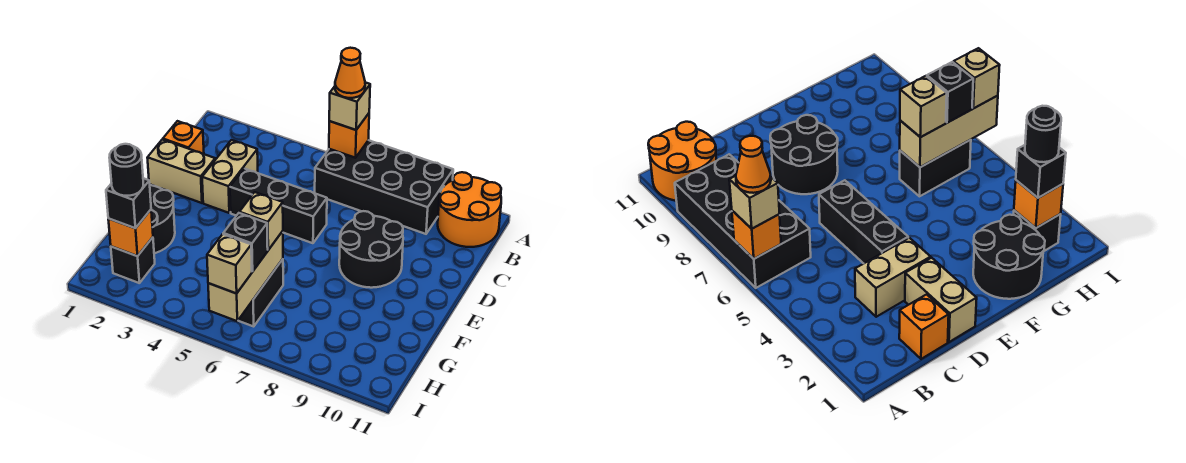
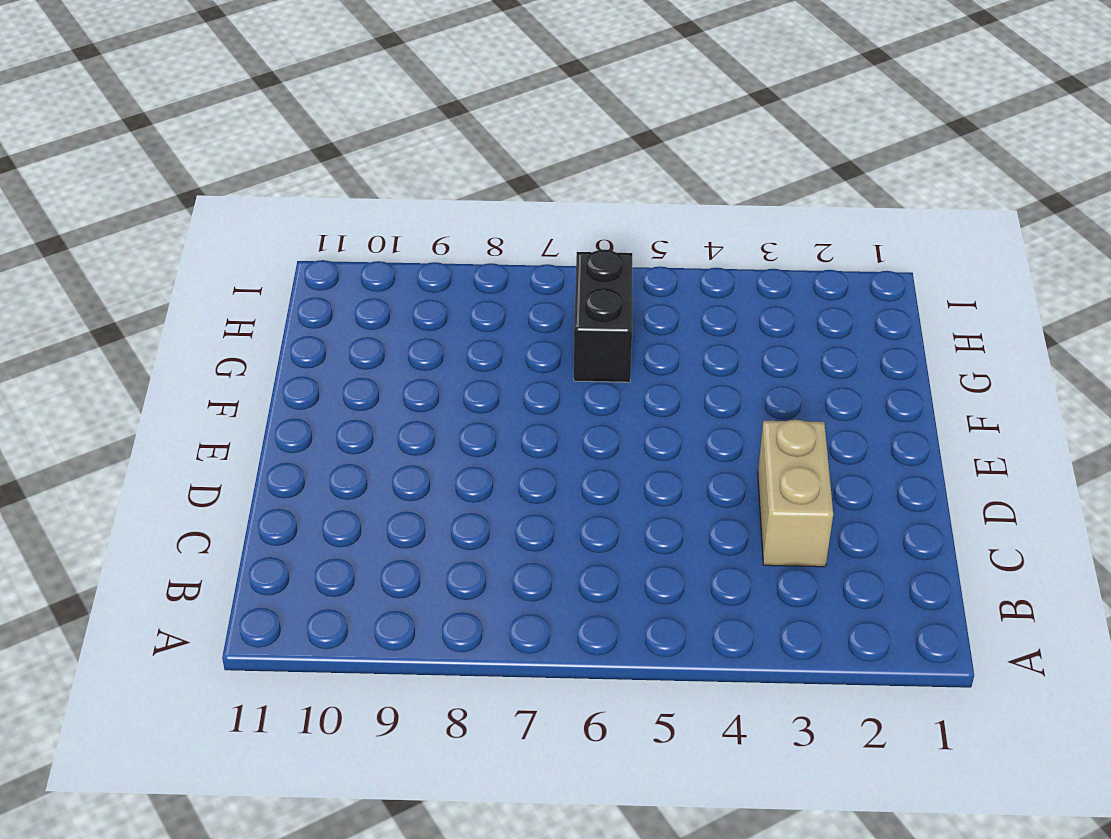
none -> black 2x4 brick [315,140,453,234]
none -> orange 2x2 round brick [438,172,501,247]
none -> orange 1x1 brick [163,121,204,154]

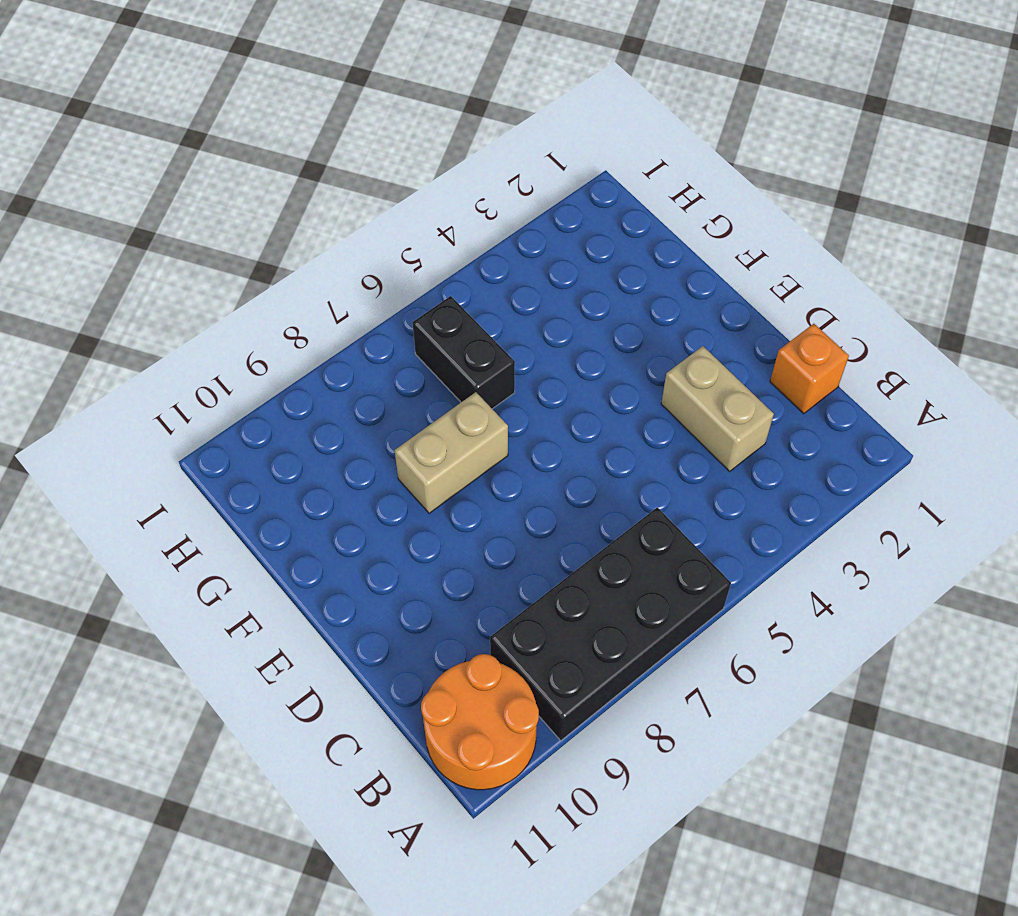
tan 1x2 brick [395,392,508,513] -> tan 1x2 brick moved to [147,140,215,203]
none -> black 1x3 brick [230,169,327,243]
none -> black 2x2 round brick [339,211,403,288]
none -> black 2x2 round brick [150,185,175,253]

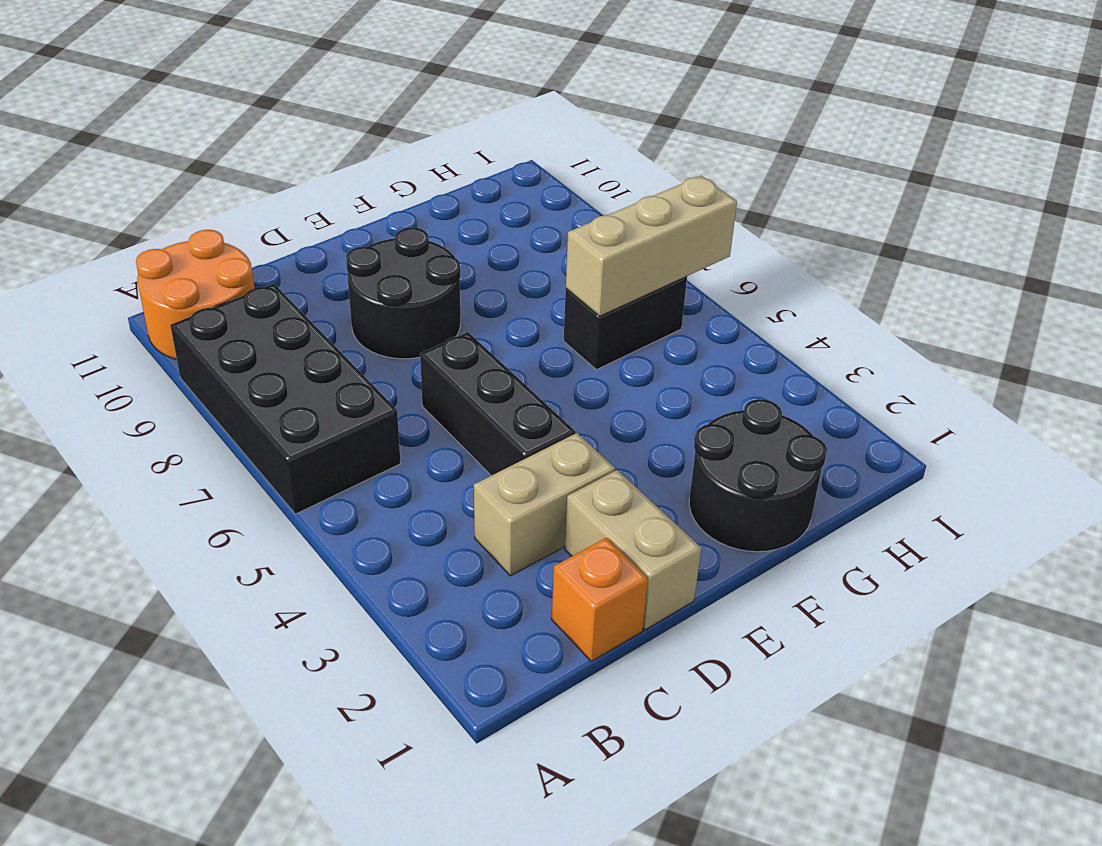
none -> black 1x1 brick [111,237,155,283]
none -> orange 1x1 brick [329,114,369,158]
none -> orange 1x1 brick [108,210,153,256]

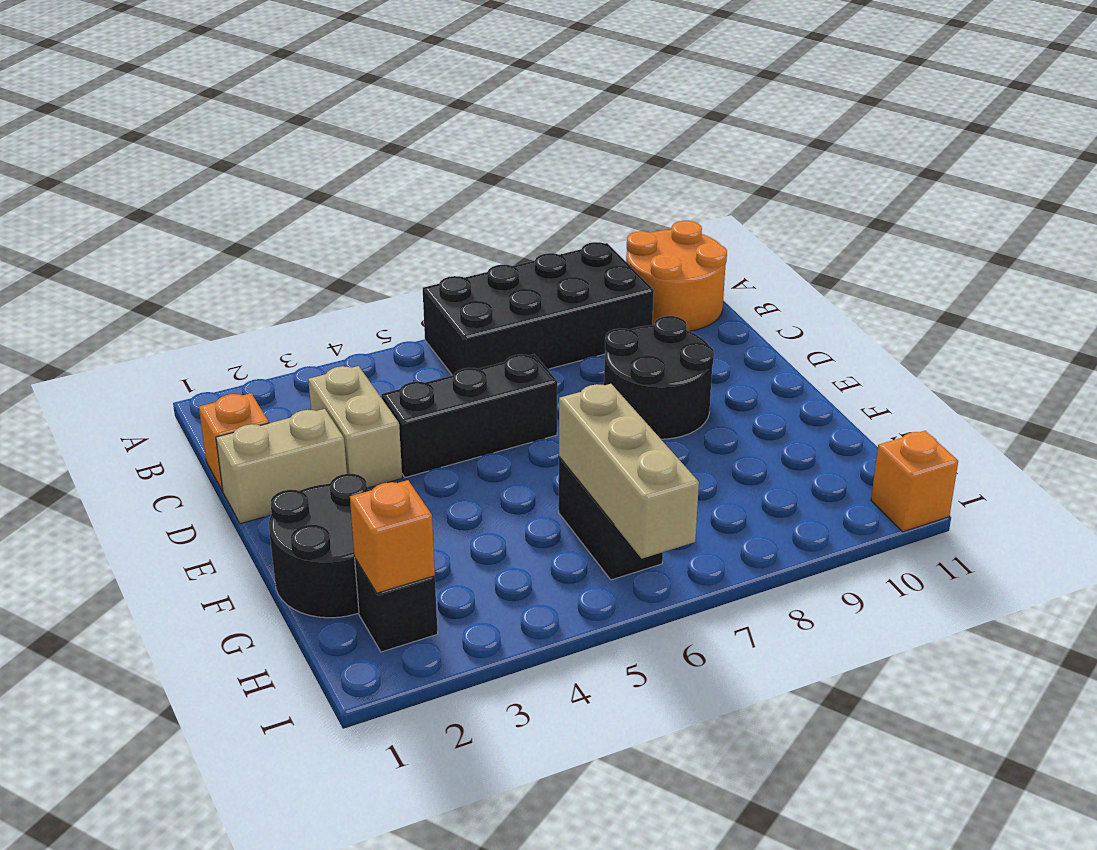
orange 1x1 brick [871,431,958,532] -> orange 1x1 brick moved to [329,114,369,158]
none -> tan 1x1 brick [329,82,370,130]
none -> tan 1x1 brick [239,192,283,250]
none -> black 1x1 brick [106,178,151,228]

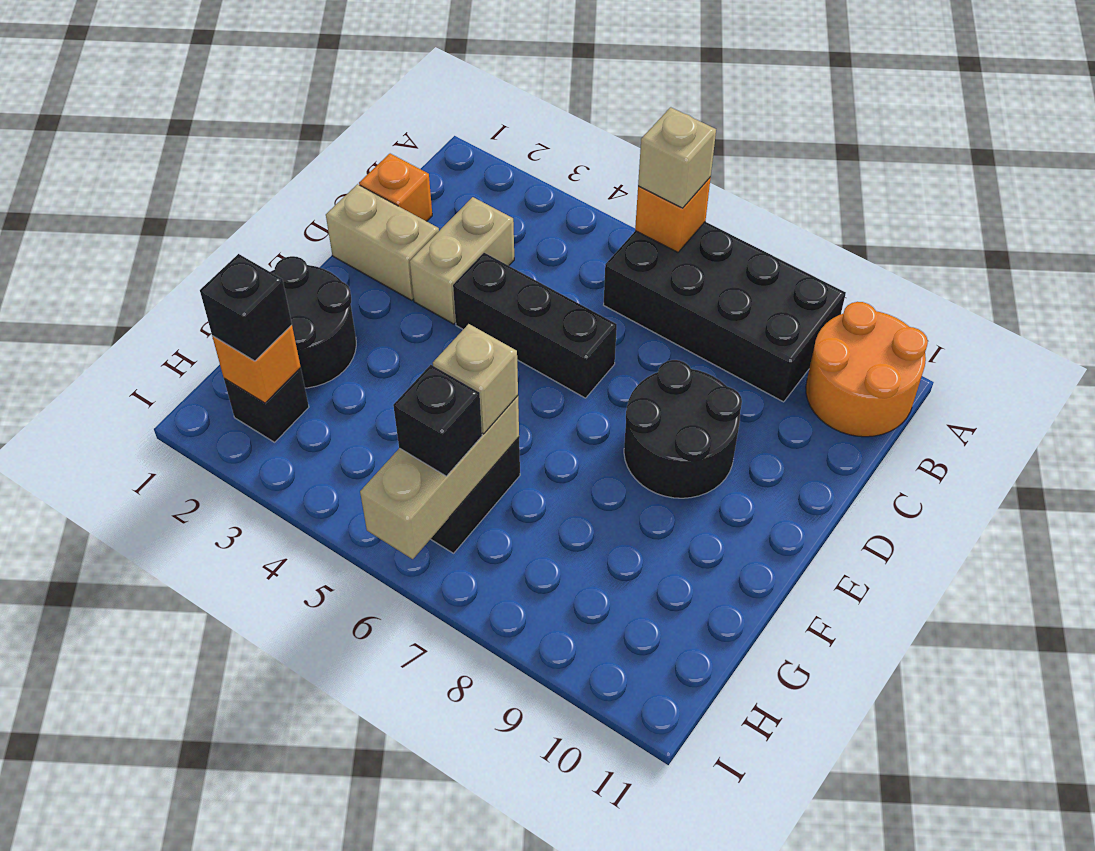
none -> tan 1x1 brick [207,234,252,294]
none -> orange 1x1 cone [335,48,365,98]
none -> black 1x1 round brick [109,144,143,196]

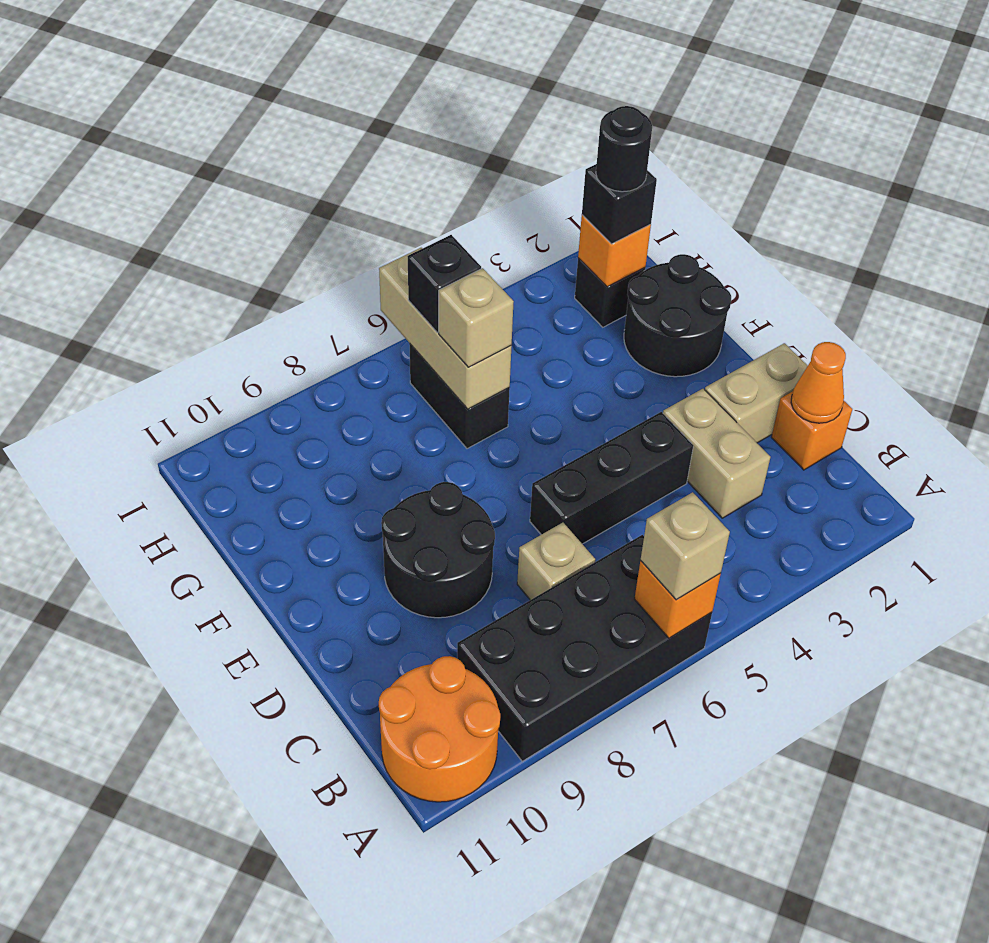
orange 1x1 cone [791,342,846,423] -> orange 1x1 cone moved to [335,48,365,98]
tan 1x1 brick [517,523,595,600] -> tan 1x1 brick moved to [207,234,252,294]

